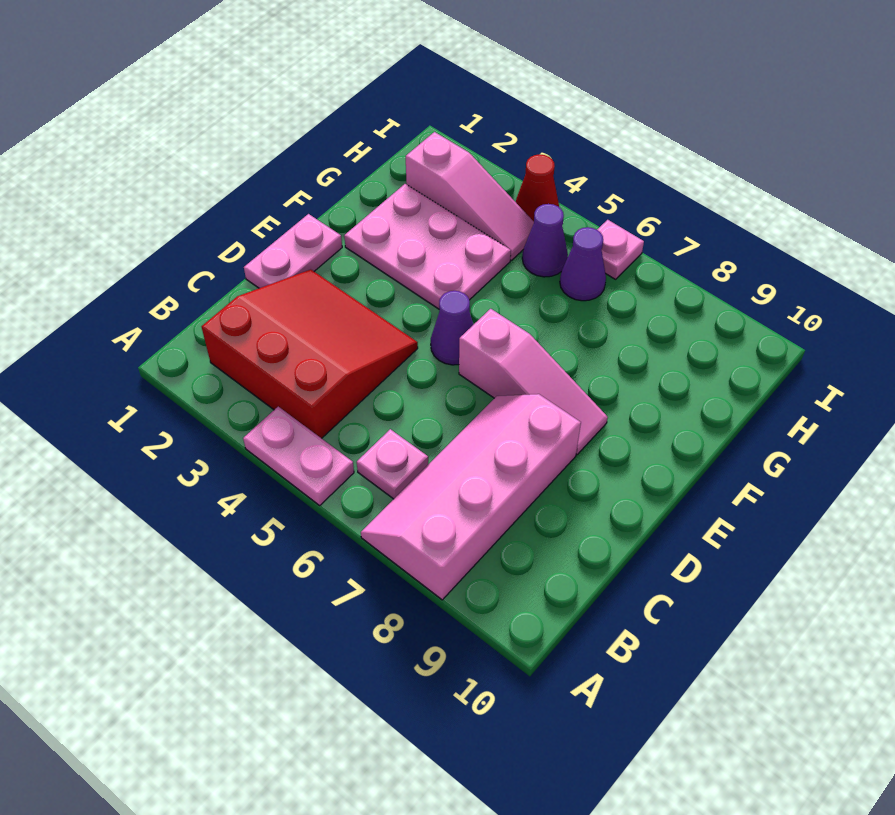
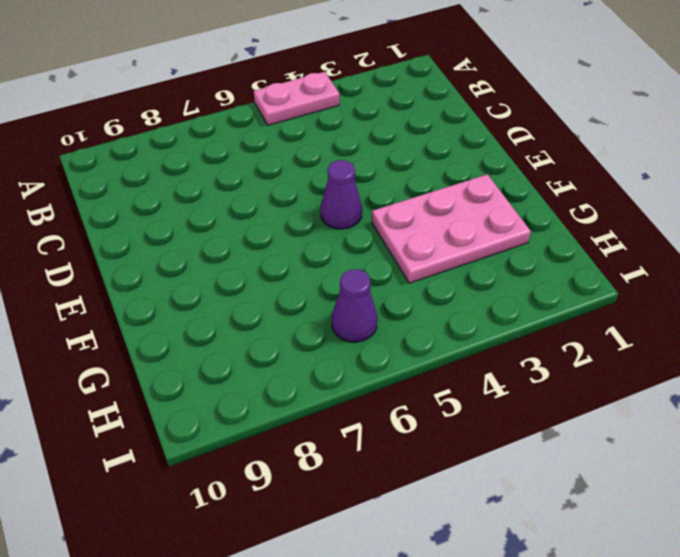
none -> pink 2x4 slope [361,394,581,600]
none -> red 3x3 slope [202,269,418,438]
none -> pink 1x1 plate [357,429,428,499]

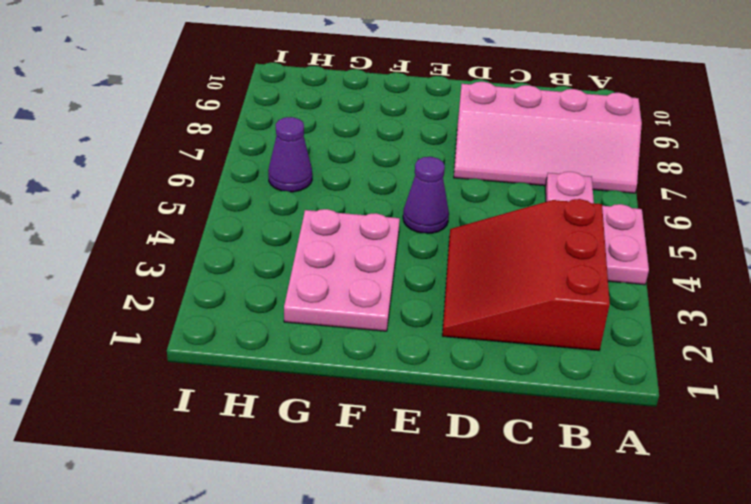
none -> pink 1x2 plate [244,214,342,288]
none -> pink 1x3 slope [459,309,608,454]
none -> pink 1x3 slope [406,132,534,260]

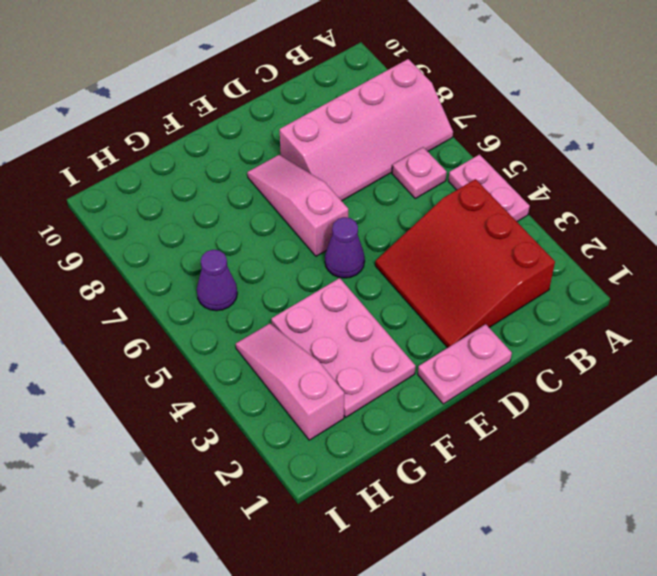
none -> purple 1x1 cone [522,204,568,277]
none -> red 1x1 cone [516,154,559,221]
none -> pink 1x1 plate [597,220,644,279]

